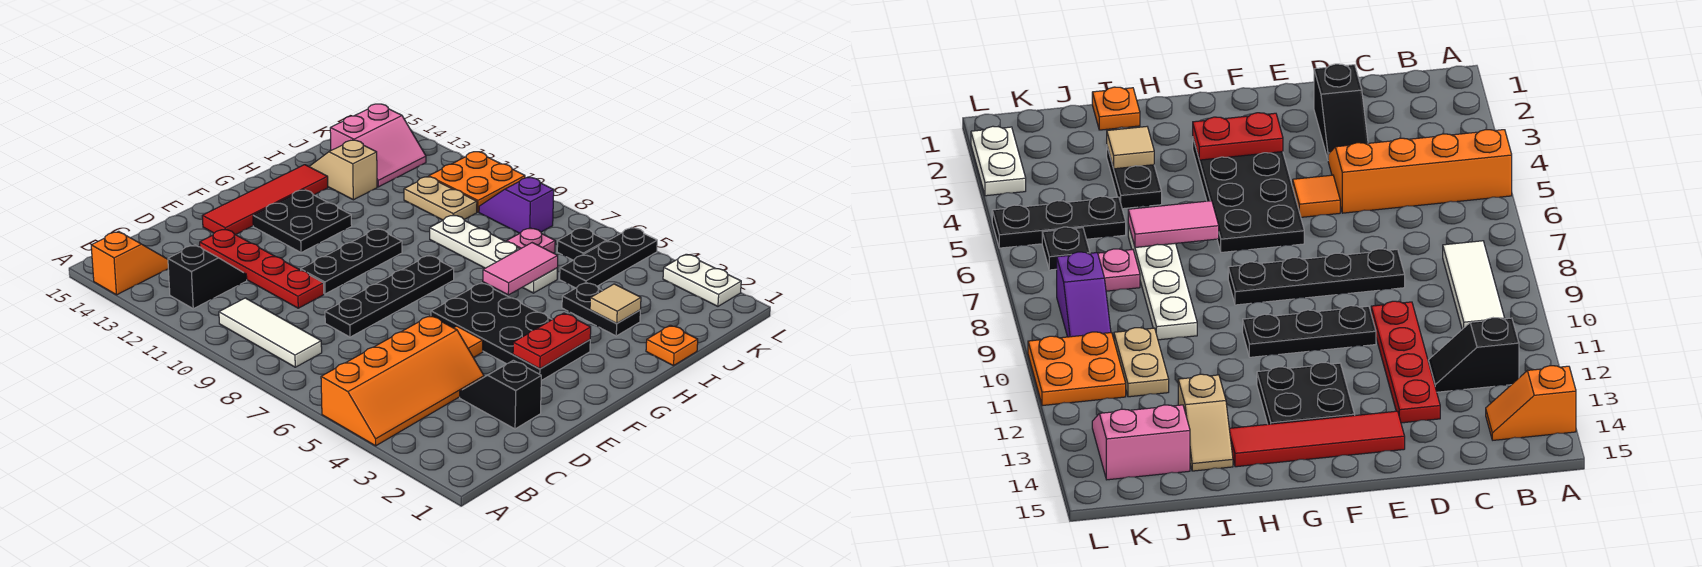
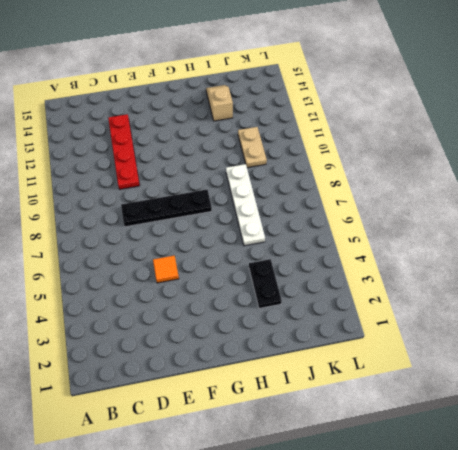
none -> orange 2x4 slope [321,316,484,446]
none -> orange 1x2 slope [91,231,168,295]
none -> white 1x3 tile [219,298,322,367]

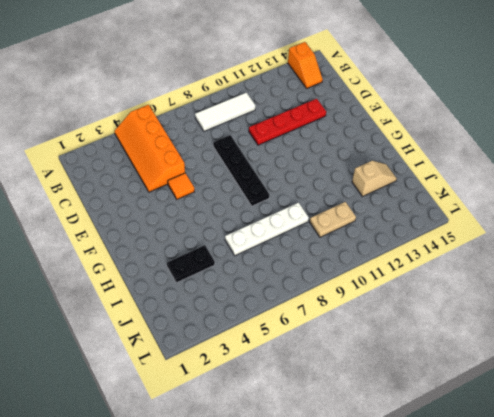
none -> black 1x2 slope [168,245,247,309]
none -> black 1x2 slope [460,360,541,429]
none -> black 1x3 plate [301,229,402,294]

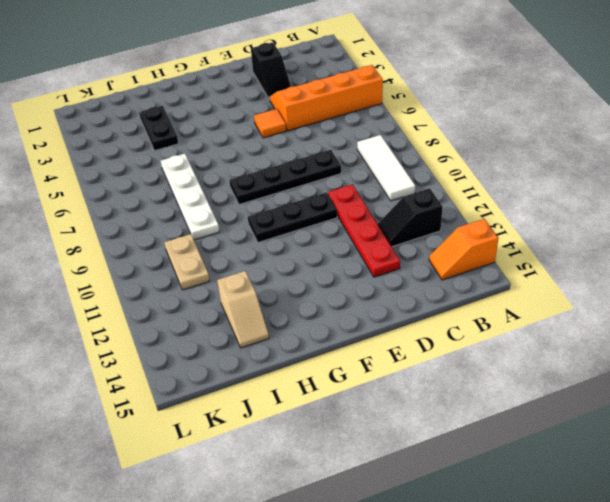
none -> red 1x4 tile [202,165,328,235]
none -> black 2x4 plate [431,283,590,381]
none -> black 2x2 plate [253,190,352,253]

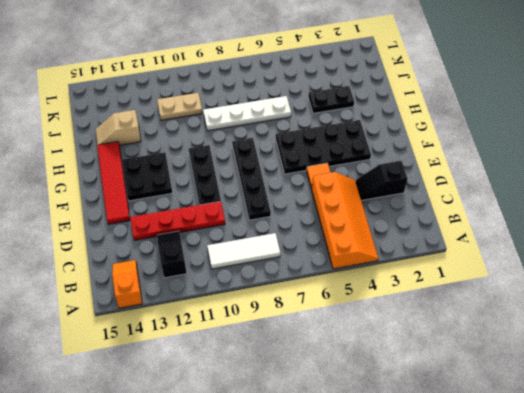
none -> orange 1x1 plate [646,325,698,366]
none -> black 1x3 plate [560,228,657,288]
none -> pink 1x1 plate [507,228,555,253]

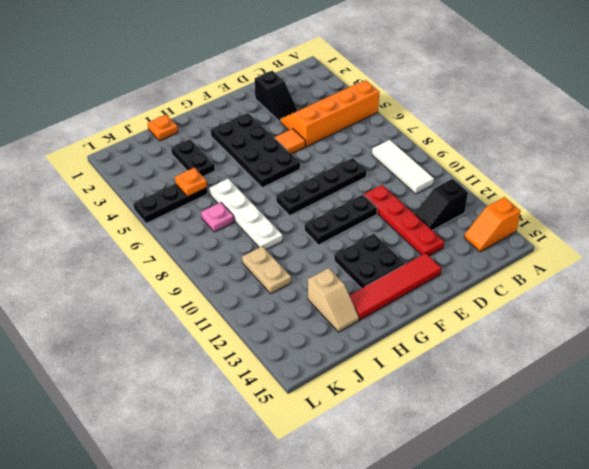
orange 1x1 plate [175,168,207,197] -> none
none -> pink 2x2 slope [330,104,426,187]
none -> black 1x1 plate [557,228,606,260]
none -> purple 1x2 slope [479,177,554,233]

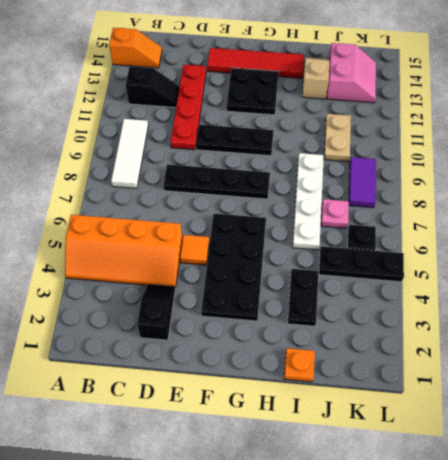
pink 2x2 slope [327,43,376,103] -> pink 2x2 slope turned to [330,104,426,187]
purple 1x2 tile [349,157,376,208] -> purple 1x2 slope [479,177,554,233]
none -> orange 2x2 plate [429,152,525,212]
none -> white 1x2 plate [663,254,741,306]
none -> red 1x2 plate [513,313,591,369]

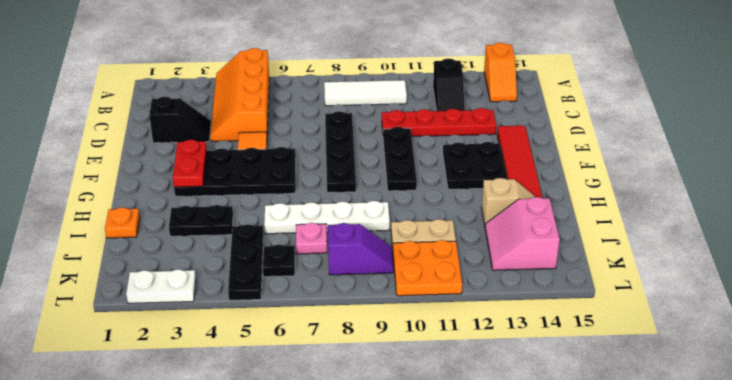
none -> pink 1x2 tile [483,243,558,295]
none -> tan 1x1 tile [590,284,641,323]

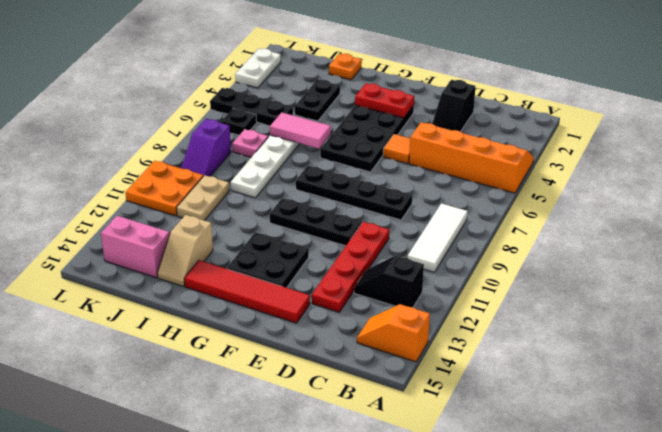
none -> tan 1x1 tile [590,284,641,323]

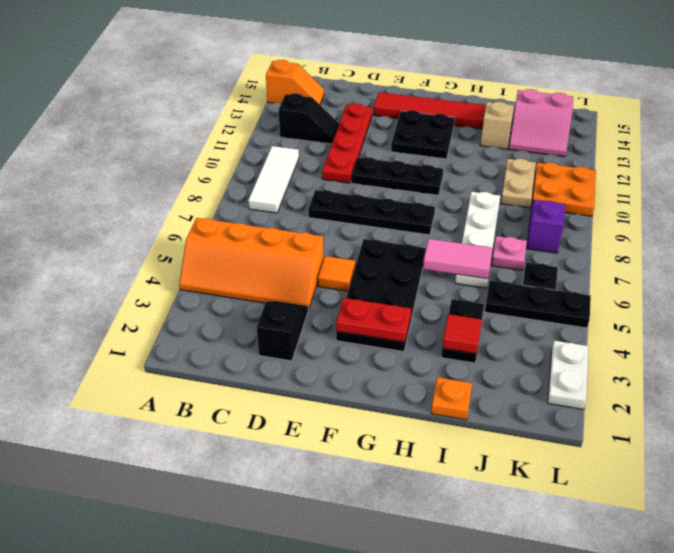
red 1x1 tile [442,314,482,354] -> tan 1x1 tile [590,284,641,323]

